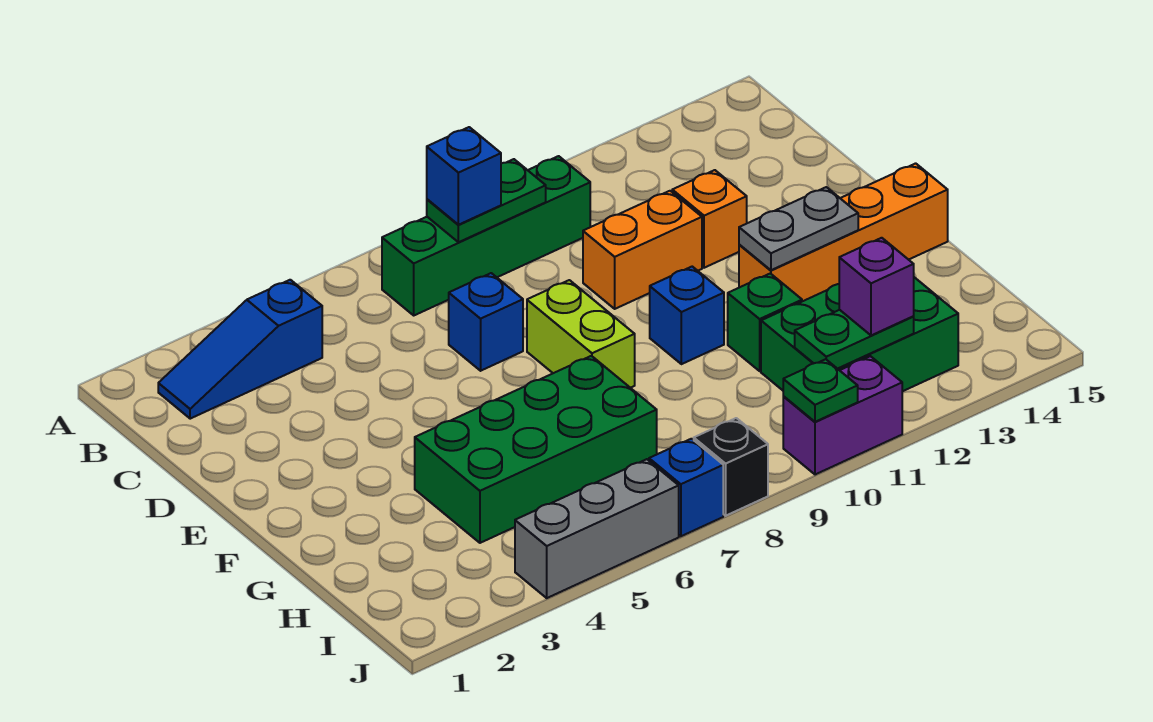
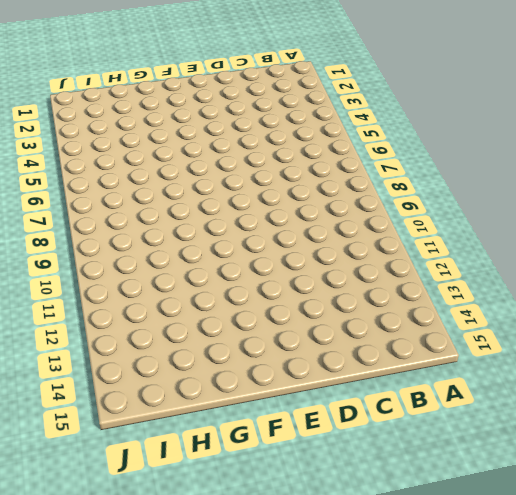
none -> blue 1x3 slope [158,280,322,419]
none -> green 1x4 brick [382,156,590,315]
none -> blue 1x1 brick [449,273,523,371]

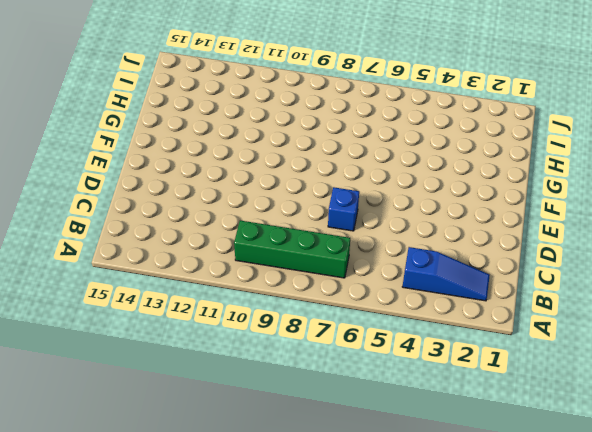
none -> orange 1x2 brick [583,191,702,309]
none -> orange 1x1 brick [672,170,747,268]
none -> lime 1x2 brick [527,280,635,388]

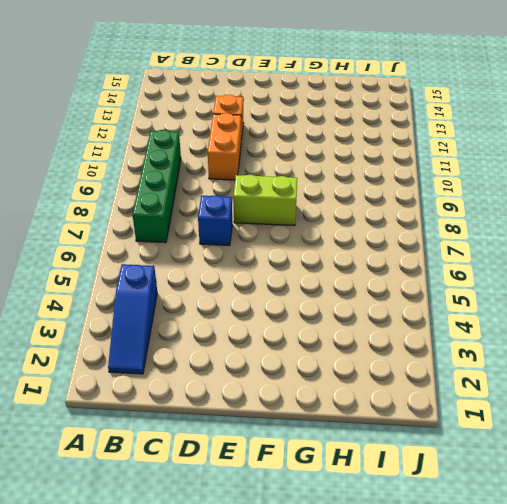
none -> blue 1x1 brick [650,267,724,364]
none -> orange 1x4 brick [739,163,948,301]
none -> green 2x4 brick [415,356,657,543]

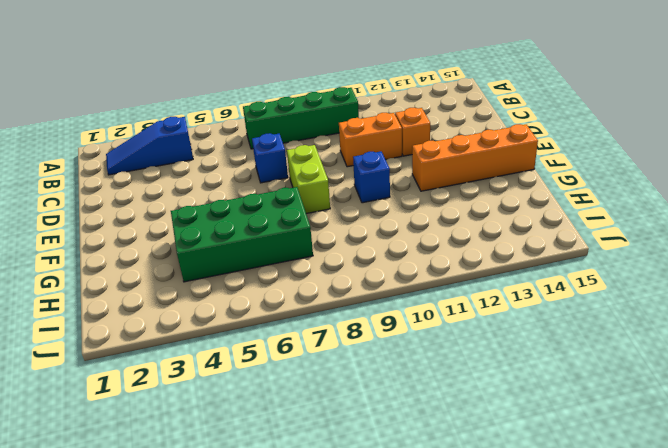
none -> green 1x1 brick [728,273,802,371]
none -> green 2x3 brick [761,277,958,391]
none -> grey 1x3 brick [515,459,679,598]

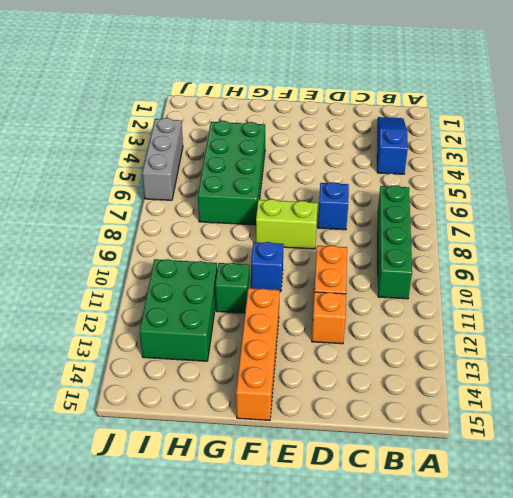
none -> blue 1x1 brick [649,439,723,536]
none -> black 1x1 brick [694,418,768,516]
none -> purple 1x2 brick [783,356,902,475]

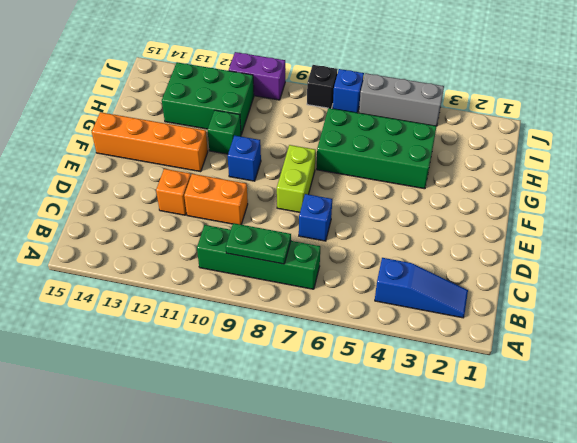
none -> grey 1x2 plate [739,187,858,270]
none -> green 1x2 plate [795,310,914,369]
none -> green 1x1 plate [783,359,858,422]

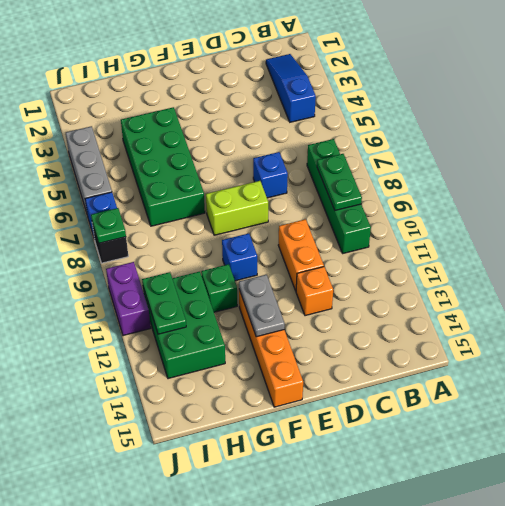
green 1x1 plate [91,208,126,243] -> green 1x1 plate moved to [783,359,858,422]
none -> blue 1x1 brick [427,127,501,225]
none -> purple 1x1 brick [839,238,914,335]

